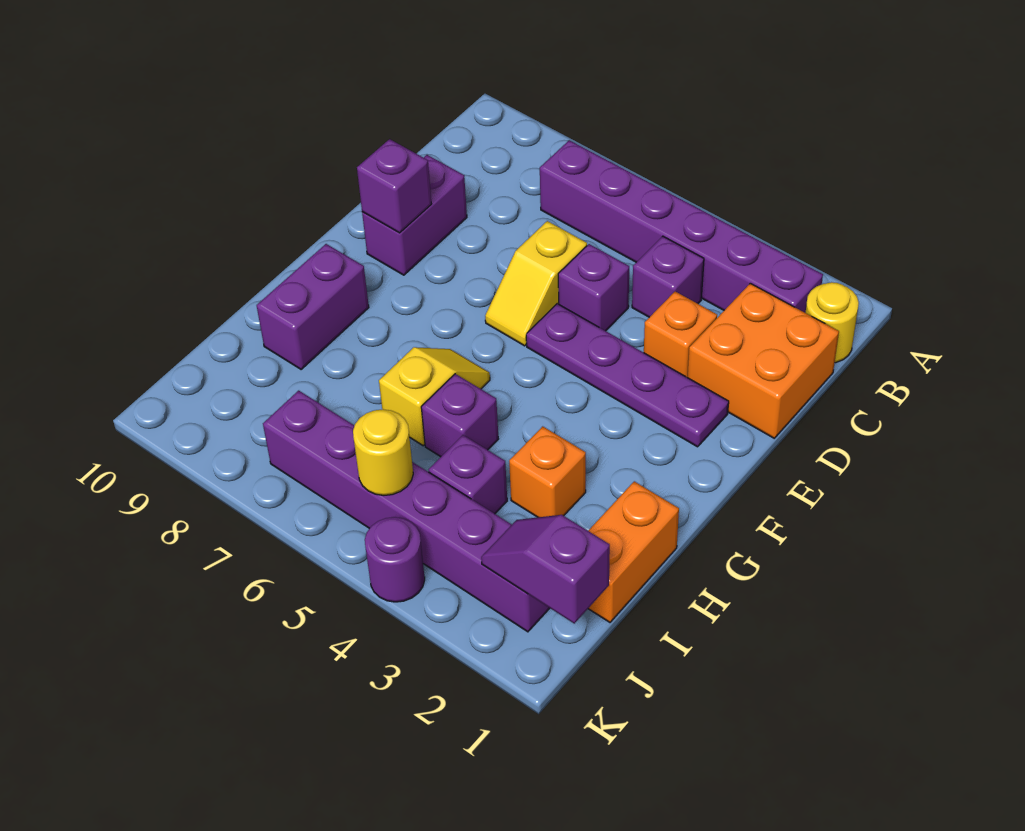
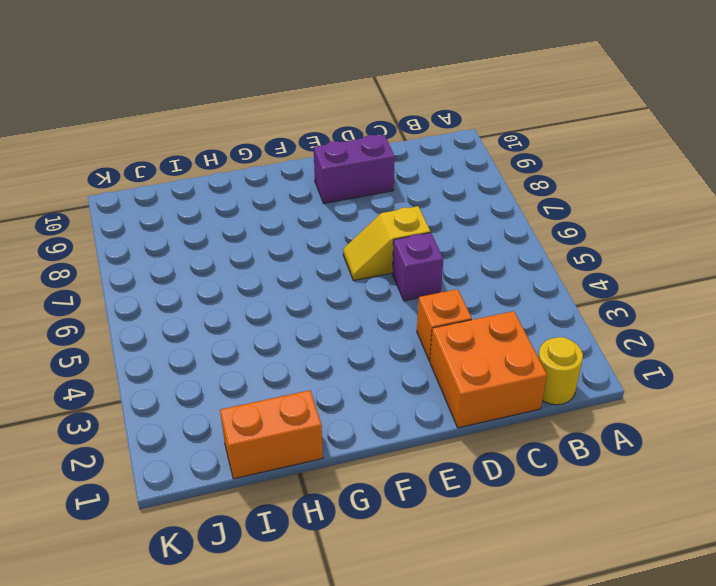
none -> purple 1x6 brick [540,140,823,313]
none -> purple 1x1 brick [632,236,704,317]
none -> purple 1x4 plate [526,304,729,447]

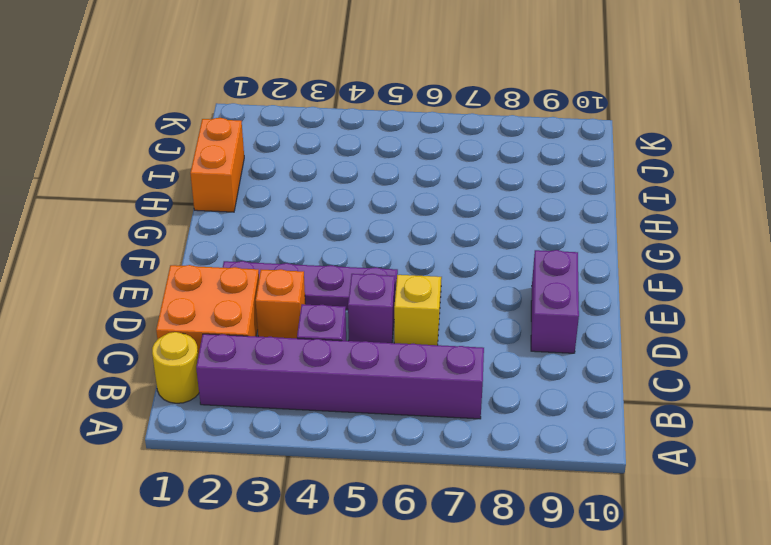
none -> yellow 1x2 slope [379,347,490,446]
none -> purple 1x2 brick [257,244,369,369]
none -> orange 1x1 brick [509,426,586,517]

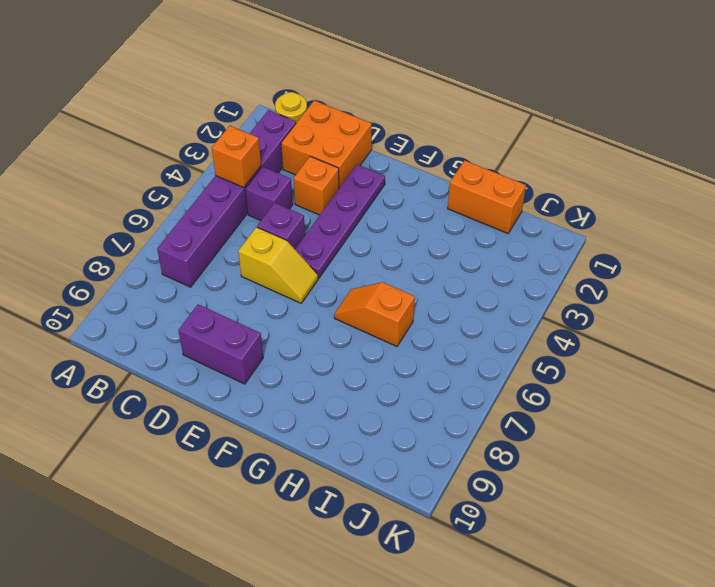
orange 1x1 brick [212,126,261,187] -> orange 1x1 brick moved to [509,426,586,517]
orange 1x2 slope [334,282,415,346] -> yellow 1x2 slope [379,347,490,446]
none -> purple 1x2 brick [257,244,369,369]
none -> purple 1x1 brick [421,374,498,457]
none -> purple 1x1 brick [429,435,507,514]

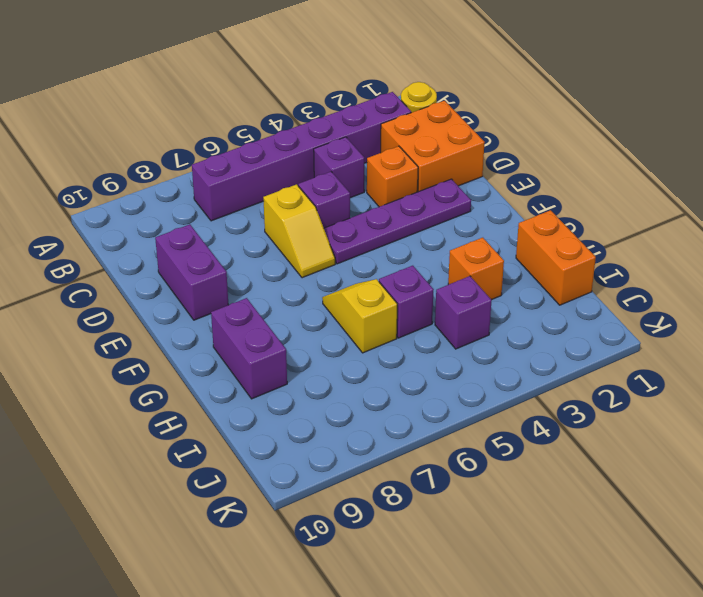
none -> purple 1x6 brick [263,391,550,632]
none -> purple 1x1 round brick [365,517,425,602]
none -> purple 1x1 brick [357,139,431,233]

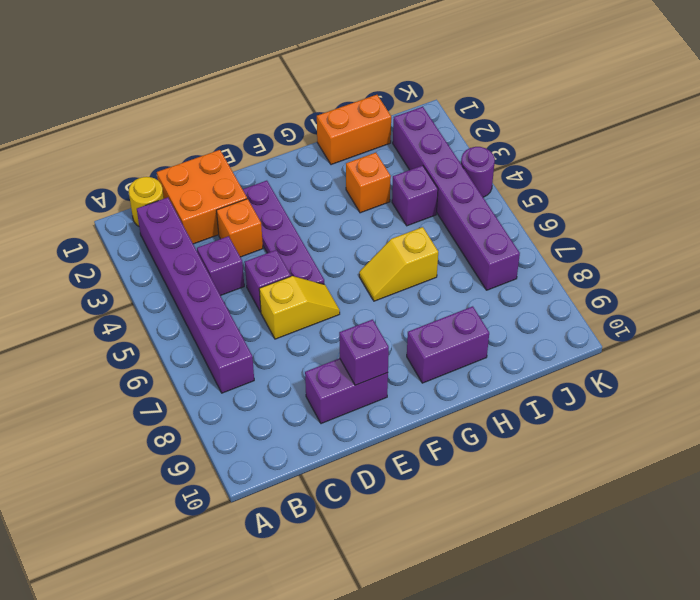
none -> purple 1x1 brick [421,374,498,457]
none -> purple 1x2 slope [481,515,610,623]
none -> yellow 1x1 round brick [353,409,413,495]

